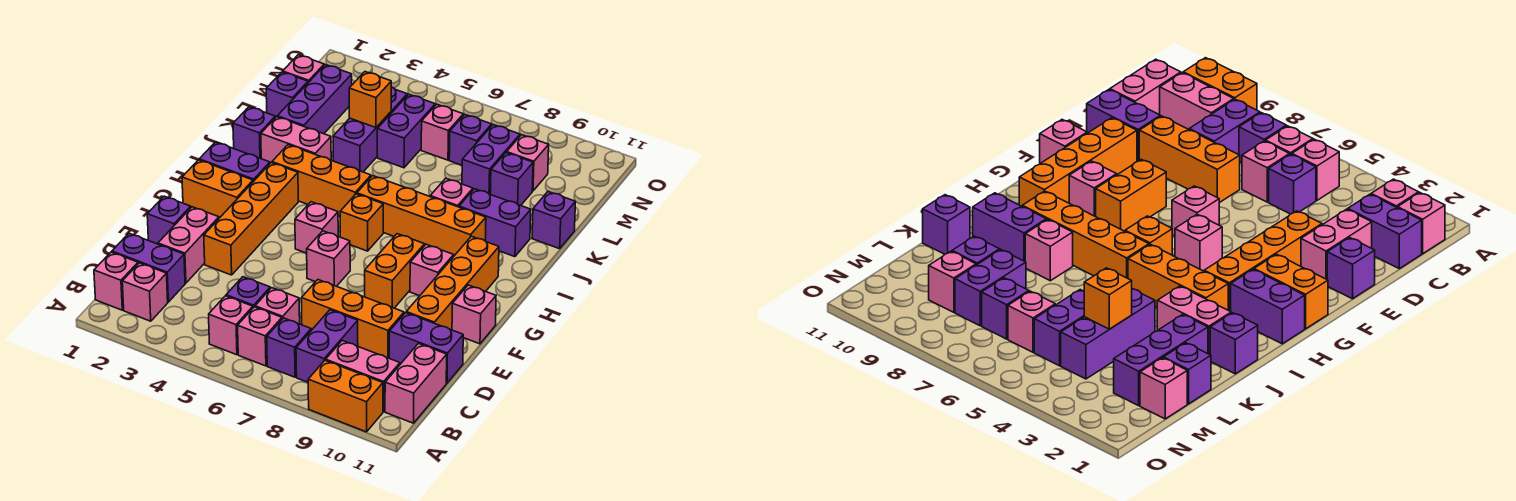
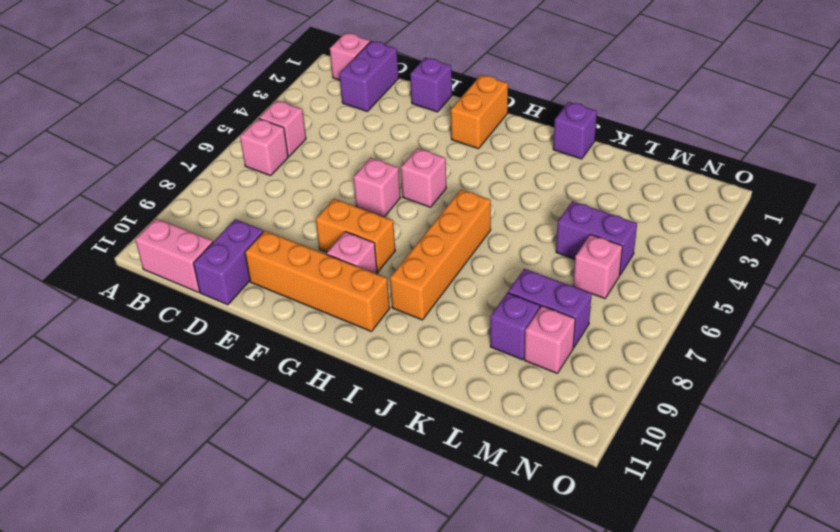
none -> orange 1x2 brick [308,360,383,432]
none -> pink 1x1 brick [122,263,168,321]
none -> purple 1x1 brick [267,318,311,377]
none -> purple 1x2 brick [296,310,358,382]

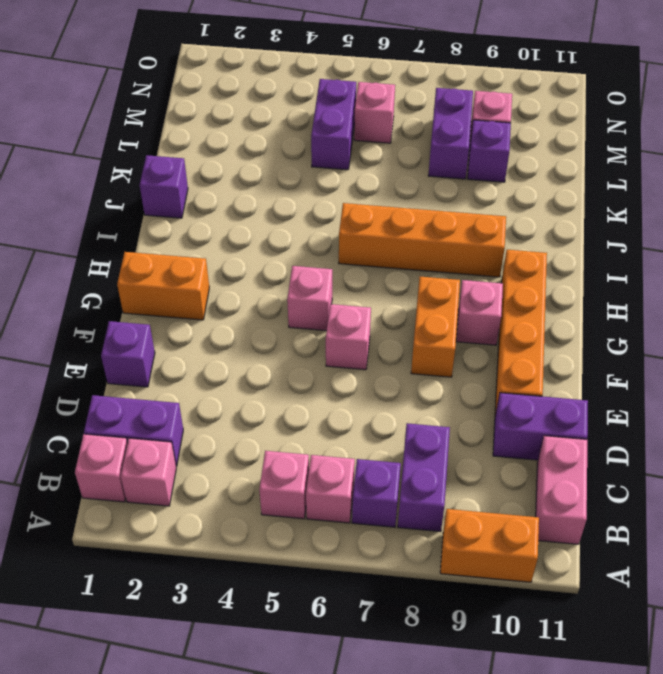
none -> pink 1x2 brick [326,341,400,412]
none -> purple 1x1 brick [226,277,270,308]
none -> pink 1x1 brick [255,288,300,324]
none -> pink 1x2 brick [158,207,219,283]

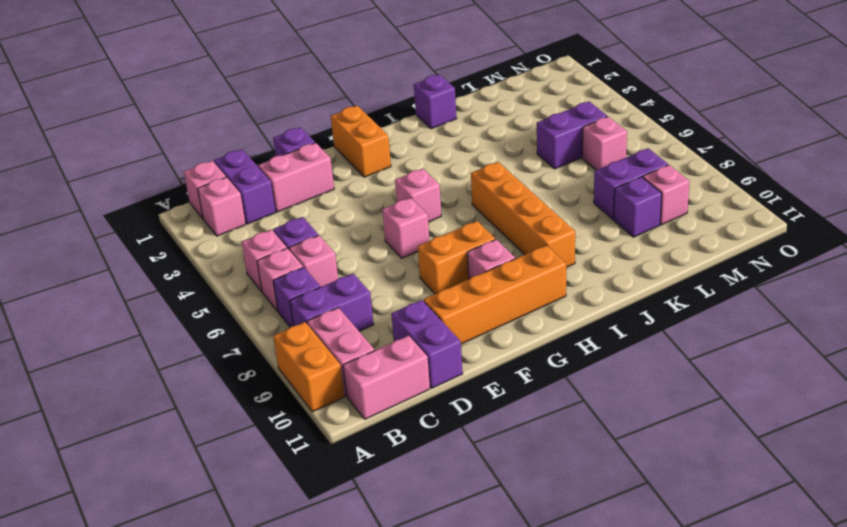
none -> orange 1x3 brick [301,280,404,358]
none -> orange 1x4 brick [204,163,298,275]
none -> pink 1x1 brick [452,285,496,344]
none -> purple 1x2 brick [199,142,270,182]

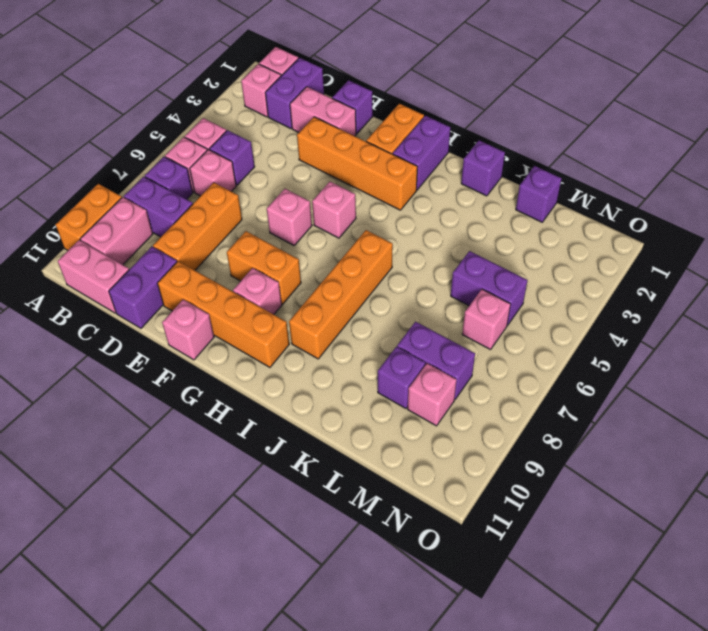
none -> orange 1x1 brick [340,194,383,251]
none -> orange 1x3 brick [272,145,371,216]
none -> pink 1x2 brick [261,117,331,163]
none -> pink 1x1 brick [430,178,473,207]

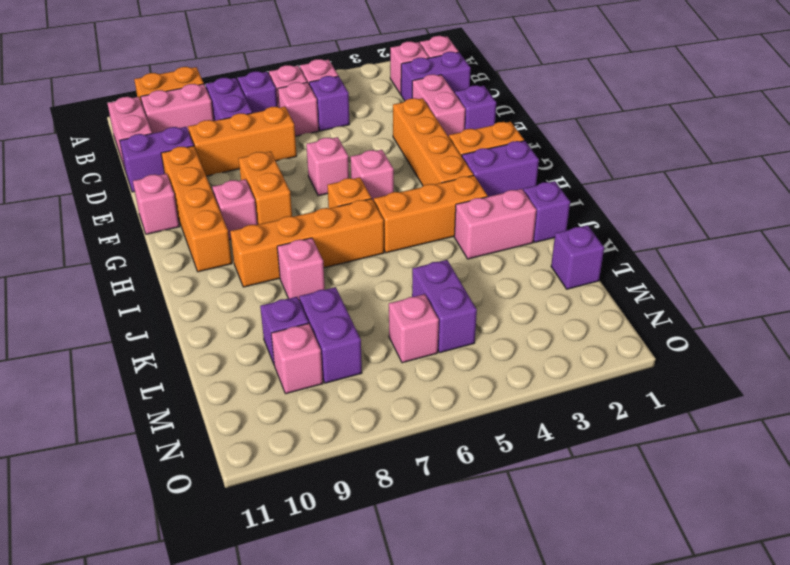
none -> purple 1x2 brick [459,189,531,257]
none -> purple 1x3 brick [277,65,352,134]
none -> purple 1x3 brick [333,87,407,172]
none -> purple 1x1 brick [532,192,576,249]

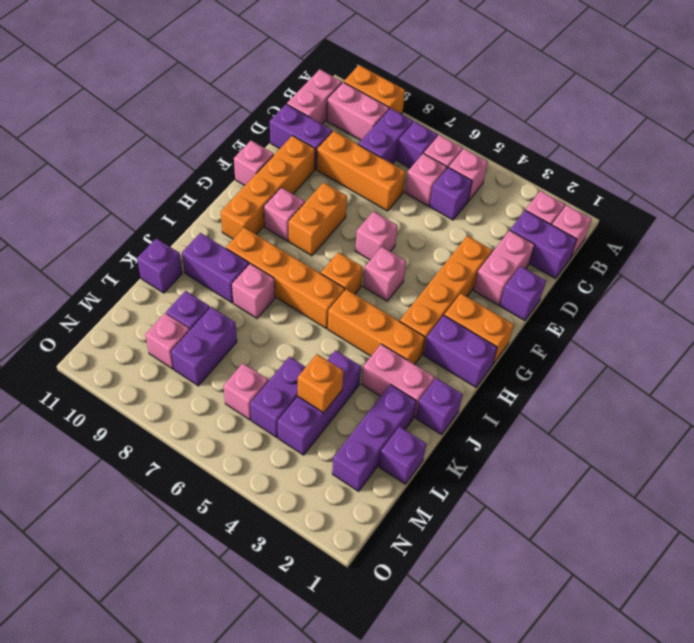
none -> pink 1x1 brick [283,55,324,83]
none -> purple 1x1 brick [449,115,492,165]

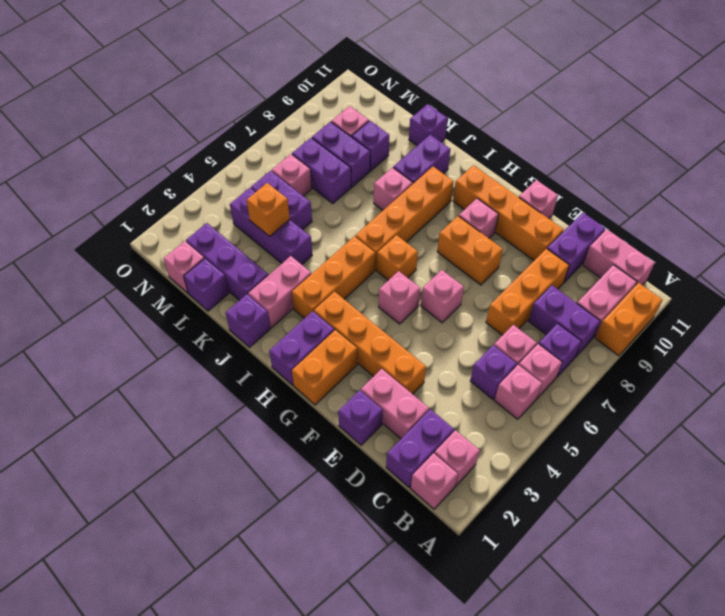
purple 1x2 brick [292,138,351,203] -> purple 1x1 brick [449,115,492,165]

